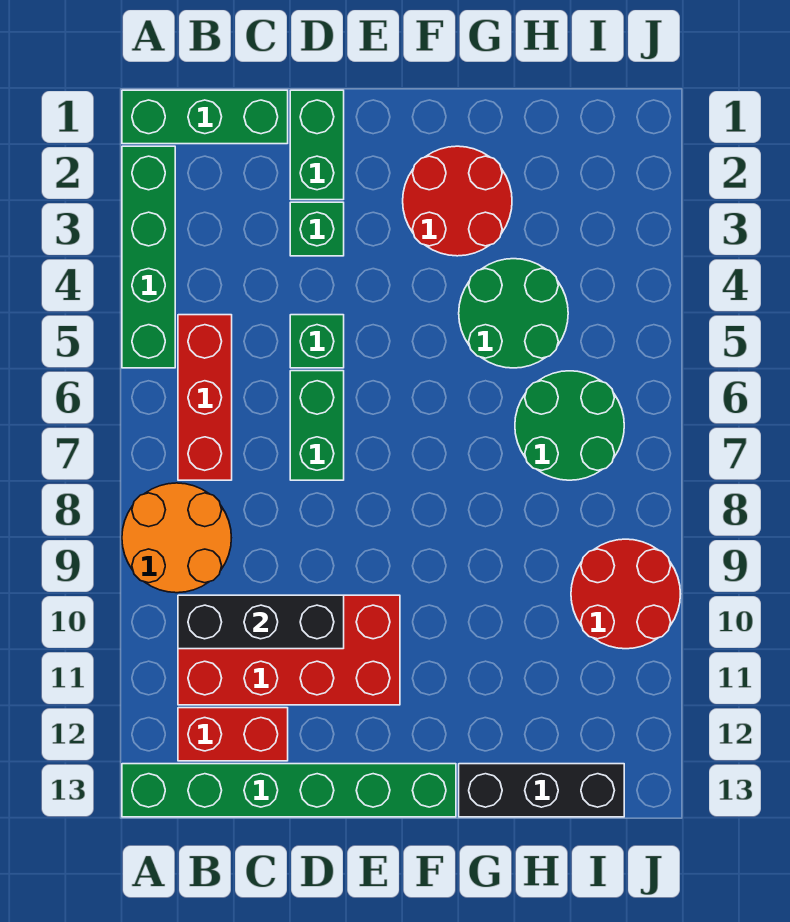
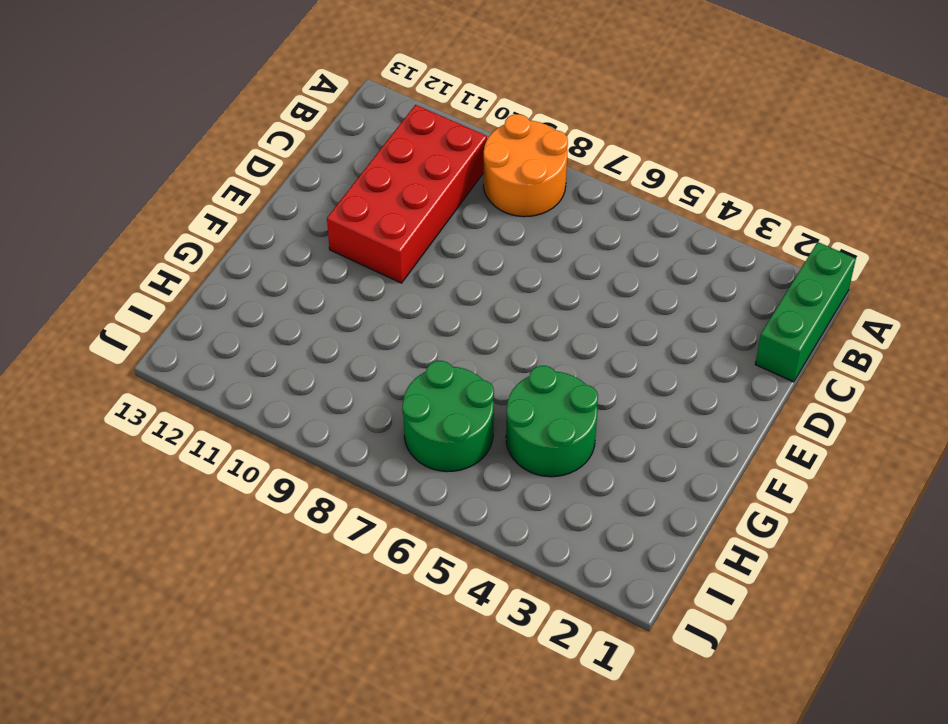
none -> green 1x4 brick [122,146,175,368]
none -> green 1x6 brick [122,764,456,817]
none -> red 1x3 brick [178,315,232,480]

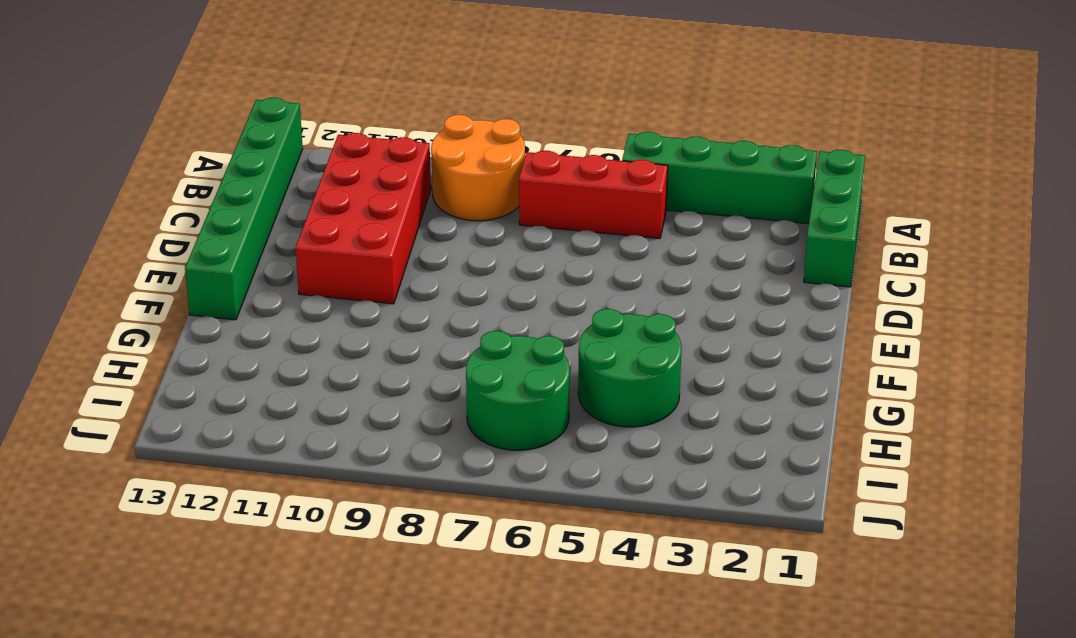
none -> red 1x2 brick [178,708,288,761]
none -> green 1x2 brick [290,90,344,200]
none -> green 1x1 brick [290,202,344,256]

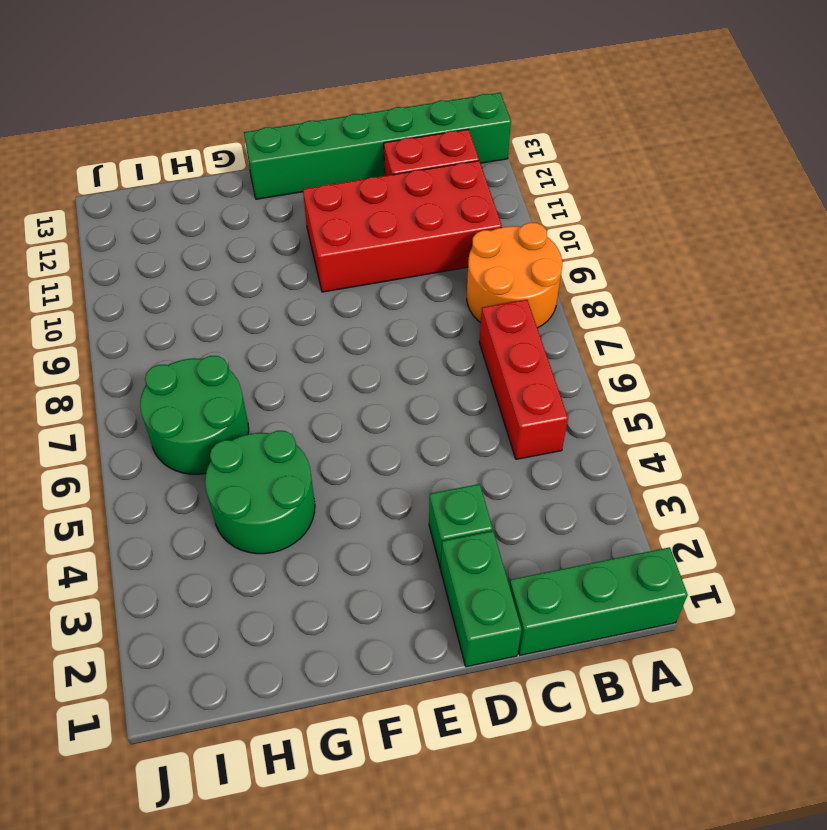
none -> green 1x4 brick [122,146,175,368]
none -> green 1x1 brick [290,315,344,368]
none -> green 1x2 brick [290,371,344,480]

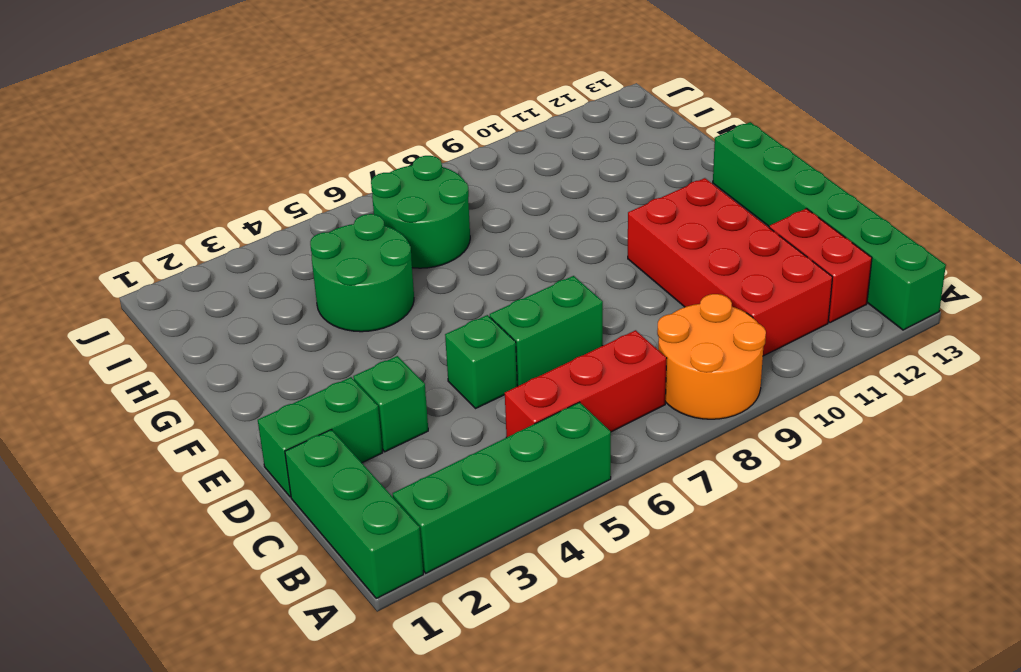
none -> red 2x2 round brick [403,146,512,256]
none -> black 1x3 brick [459,764,624,817]
none -> red 2x2 round brick [571,539,680,649]

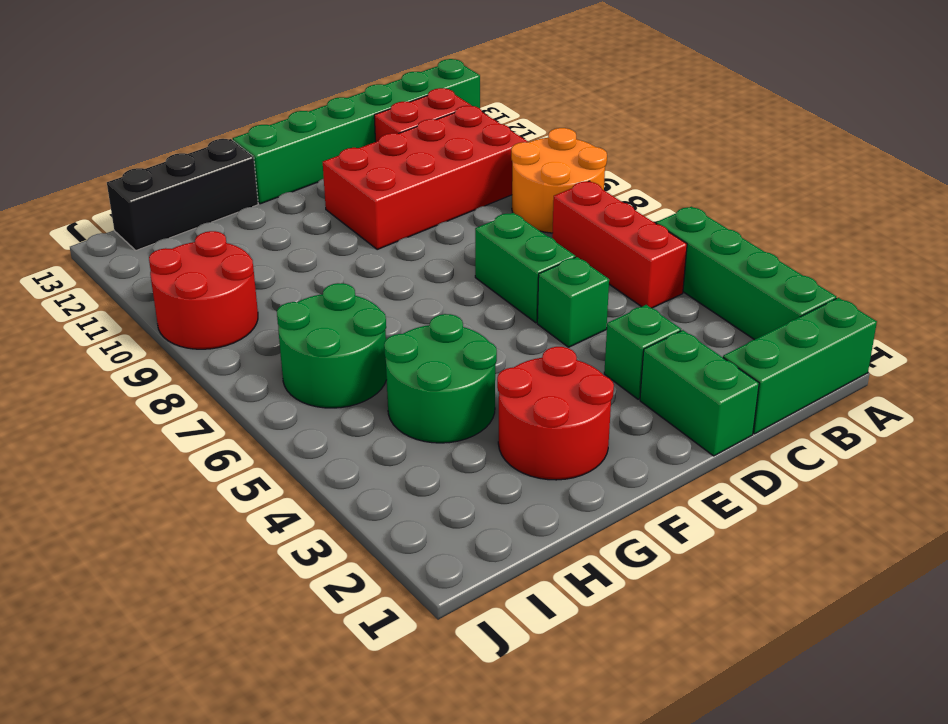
none -> black 1x3 brick [178,595,344,649]

